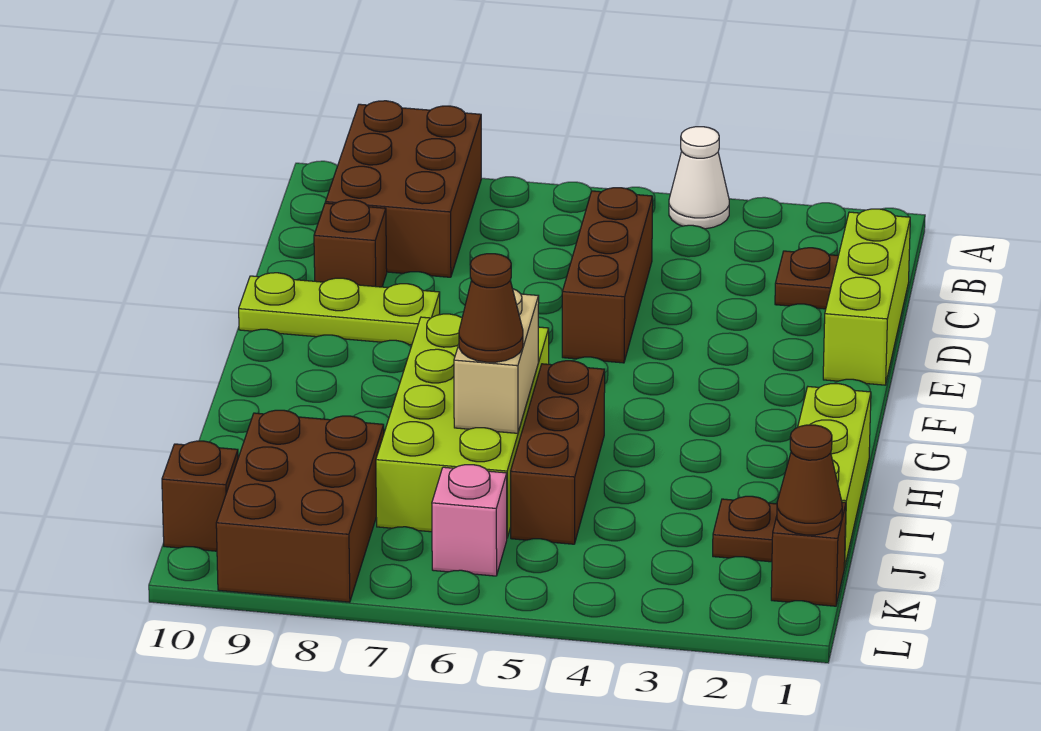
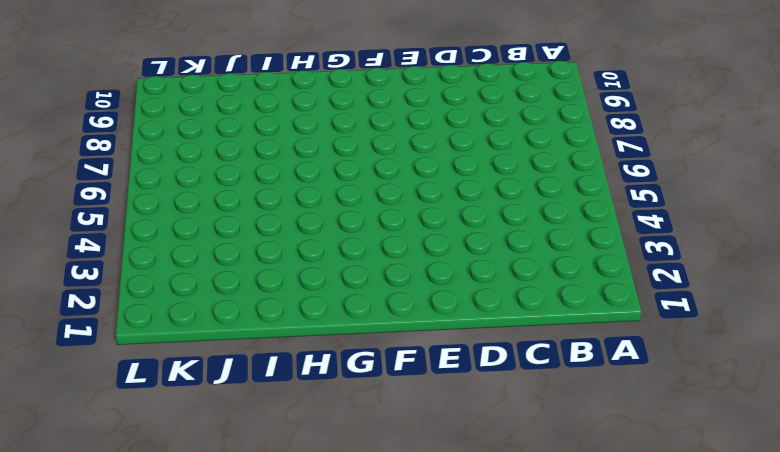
none -> white 1x1 cone [669,127,729,229]
none -> brown 2x3 brick [325,101,481,277]
none -> lime 1x3 brick [823,209,910,385]

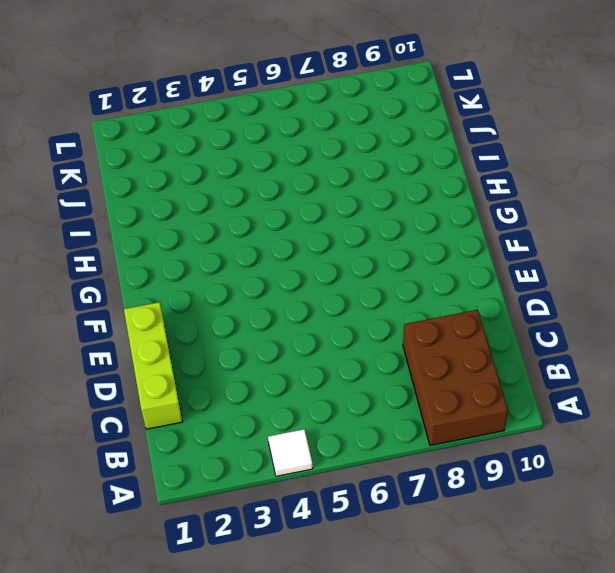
white 1x1 tile [268,429,313,476] -> white 1x1 cone [669,127,729,229]
none -> brown 1x1 plate [775,248,838,309]
none -> brown 1x3 brick [562,188,653,363]
none -> brown 1x1 brick [314,200,387,287]

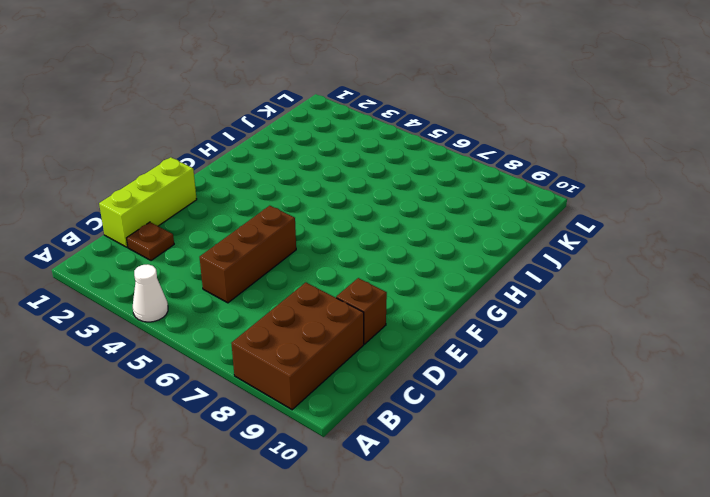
none -> lime 1x3 plate [239,273,440,345]
none -> lime 2x4 brick [376,314,549,538]
none -> lime 1x3 brick [798,384,871,568]

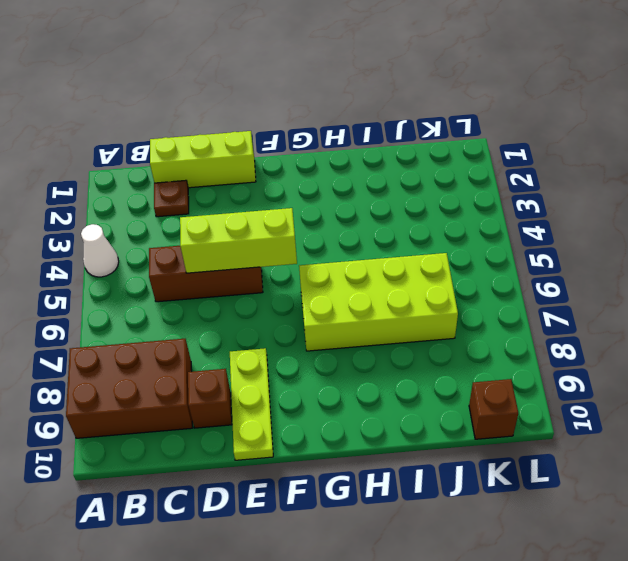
lime 1x3 brick [180,208,297,273] -> lime 1x3 brick moved to [798,384,871,568]
none -> brown 1x3 brick [511,361,605,544]
none -> brown 1x1 plate [713,496,777,562]
none -> brown 2x3 brick [216,410,384,602]

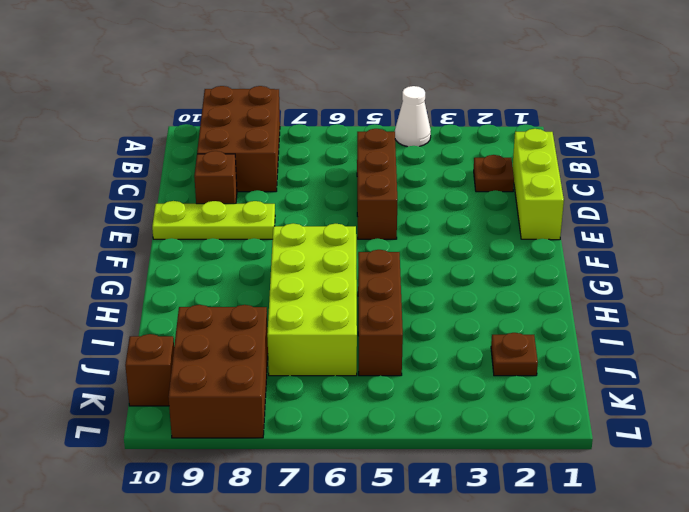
none -> lime 1x3 brick [798,384,871,568]
none -> brown 1x1 brick [771,502,846,606]
none -> pink 1x1 brick [432,465,507,576]

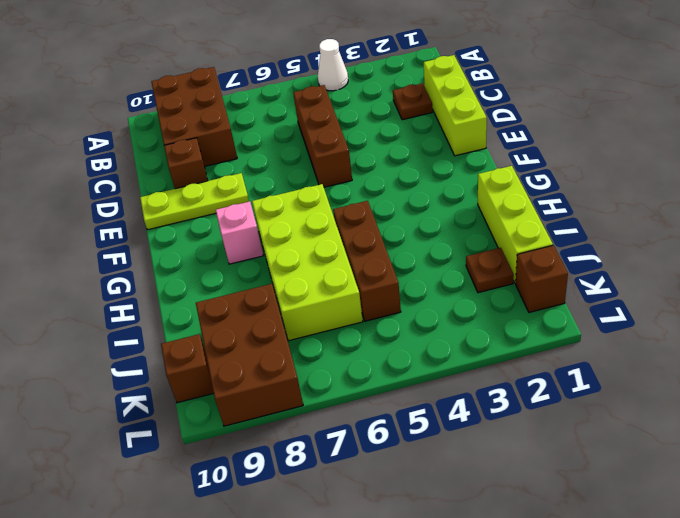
pink 1x1 brick [216,202,263,264] -> pink 1x1 brick moved to [432,465,507,576]
none -> tan 1x2 brick [454,289,539,433]
none -> brown 1x1 cone [777,425,842,535]
none -> brown 1x1 cone [459,254,523,362]

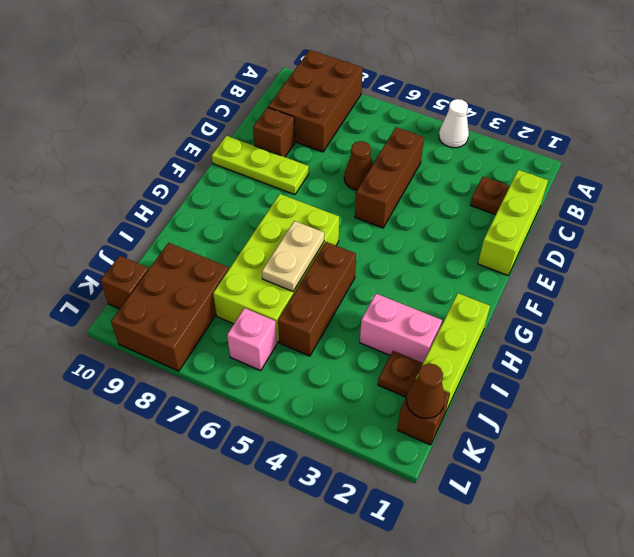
brown 1x1 cone [344,141,372,190] -> brown 1x1 cone moved to [459,254,523,362]
tan 1x2 plate [262,221,324,291] -> tan 1x2 brick [454,289,539,433]
pink 1x2 brick [360,294,442,363] -> none

